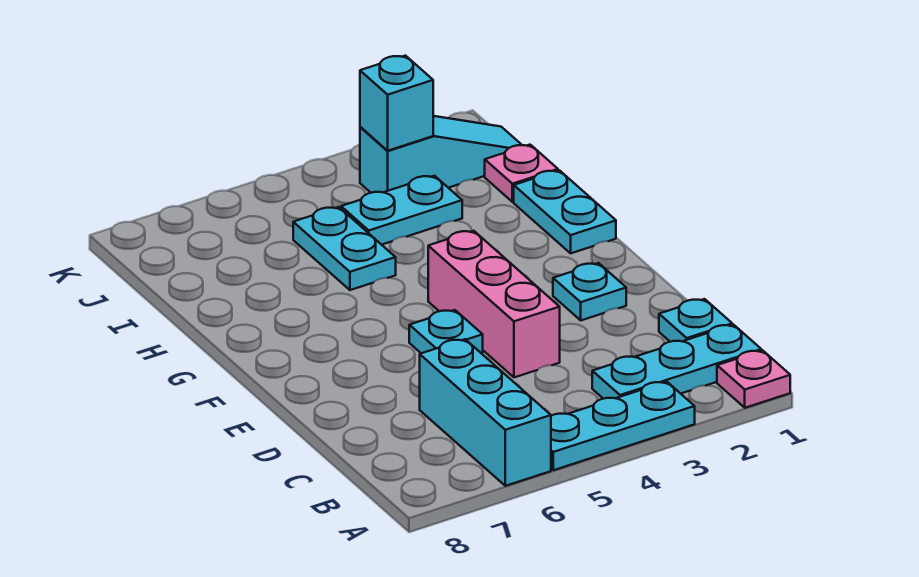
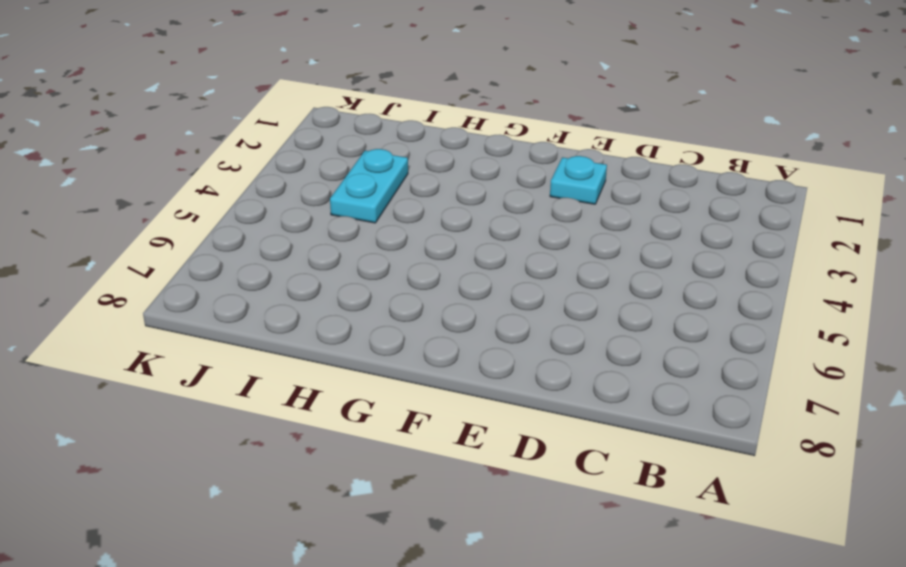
none -> pink 1x1 plate [717,350,790,408]
none -> cyan 1x3 plate [551,382,695,470]
none -> cyan 1x3 brick [420,339,551,486]

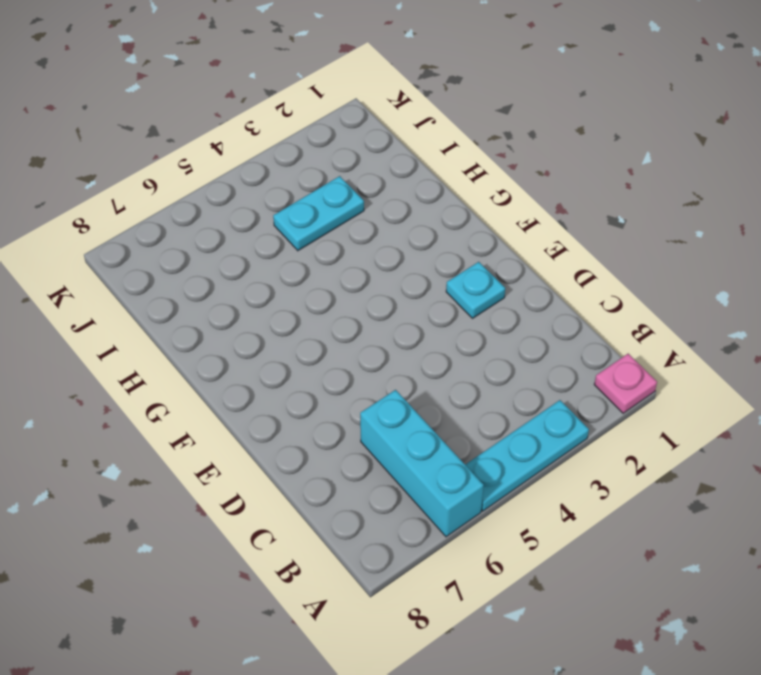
none -> cyan 1x3 plate [592,325,761,399]
none -> cyan 1x1 plate [659,299,732,342]
none -> pink 1x3 brick [428,231,560,377]

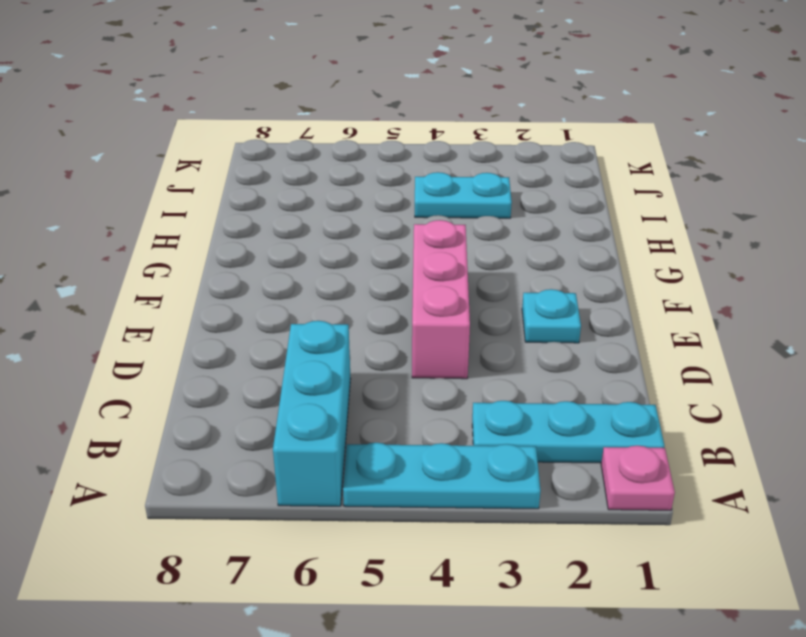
none -> cyan 1x1 plate [659,299,732,342]
none -> cyan 1x1 plate [409,310,483,353]
none -> cyan 1x2 plate [514,170,616,253]

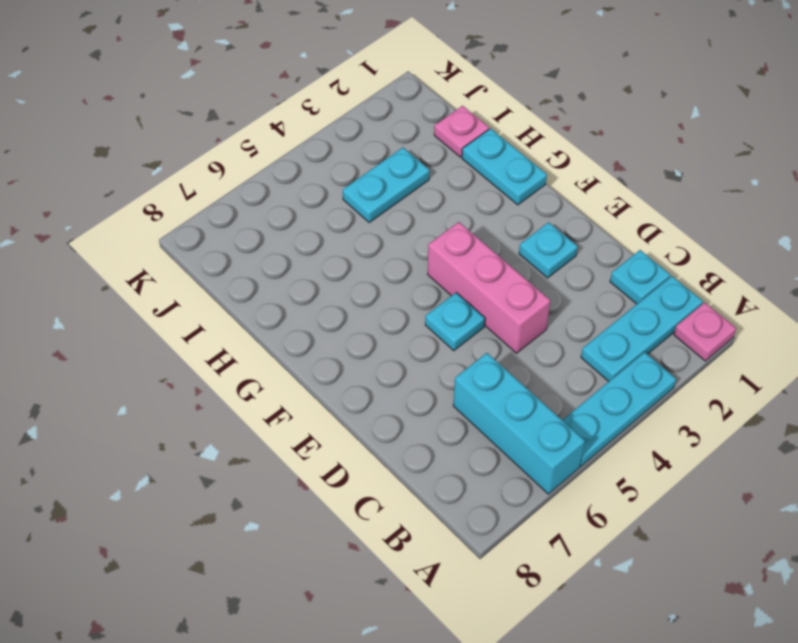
none -> cyan 1x2 plate [293,207,396,290]
none -> cyan 1x3 slope [360,116,521,193]
none -> cyan 1x1 brick [360,56,433,151]

